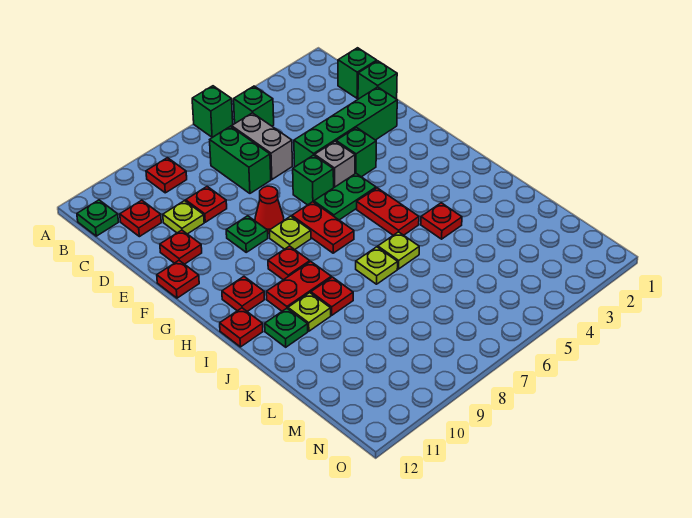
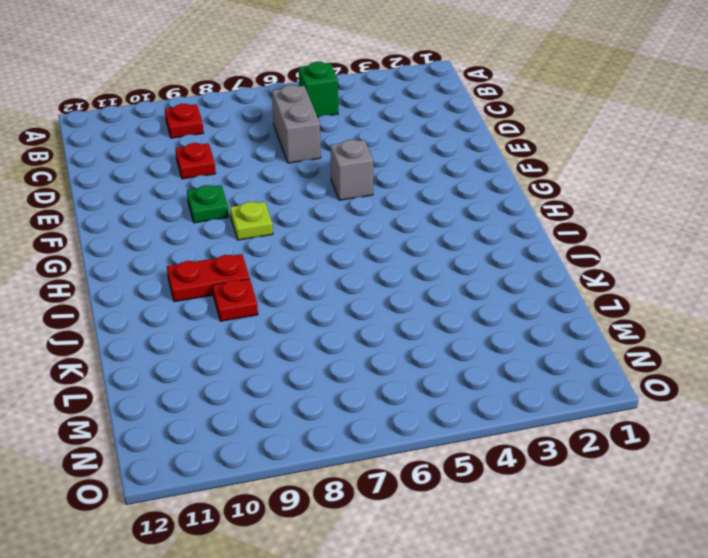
none -> green 1x1 brick [192,86,233,137]
none -> green 1x1 plate [77,200,118,236]
none -> green 1x1 brick [338,48,377,98]
none -> green 1x2 brick [210,126,271,193]

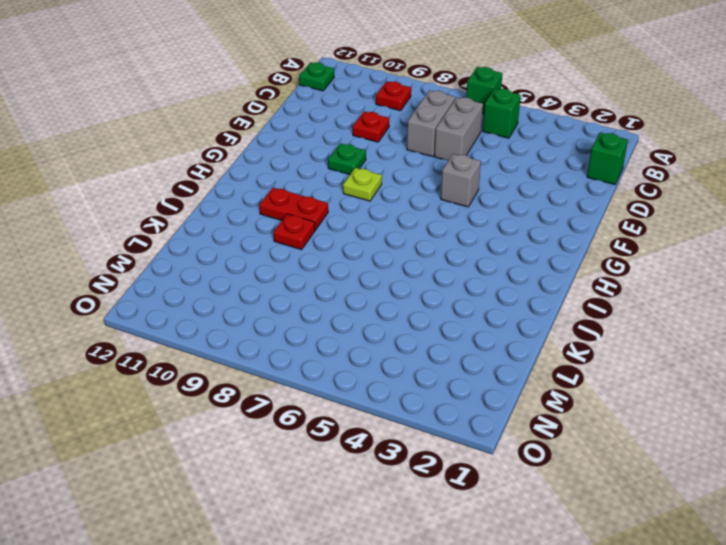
grey 1x2 brick [407,90,455,157] -> green 1x2 brick [210,126,271,193]
none -> red 1x1 plate [120,200,161,237]
none -> green 1x1 brick [358,61,397,99]
none -> lime 1x1 plate [163,201,204,234]
none -> green 1x4 brick [294,87,397,167]

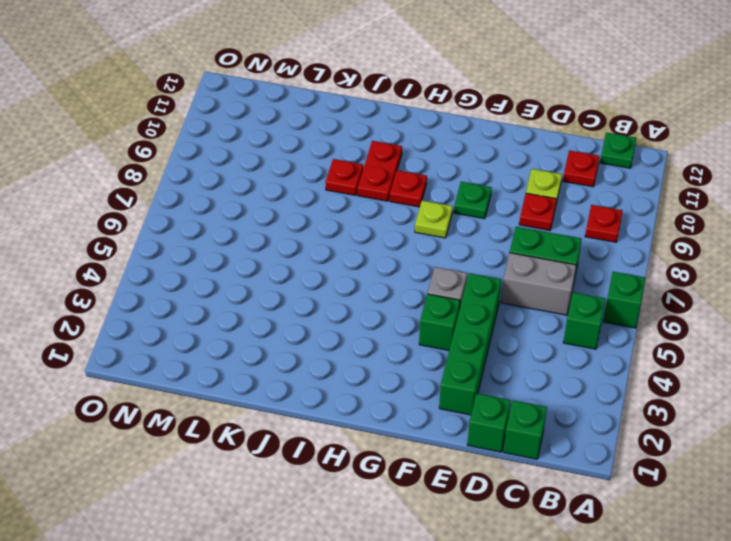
none -> red 1x1 plate [160,230,202,264]
none -> green 1x1 brick [293,155,334,205]
none -> red 1x1 cone [255,186,284,234]
none -> red 1x1 plate [157,261,199,298]

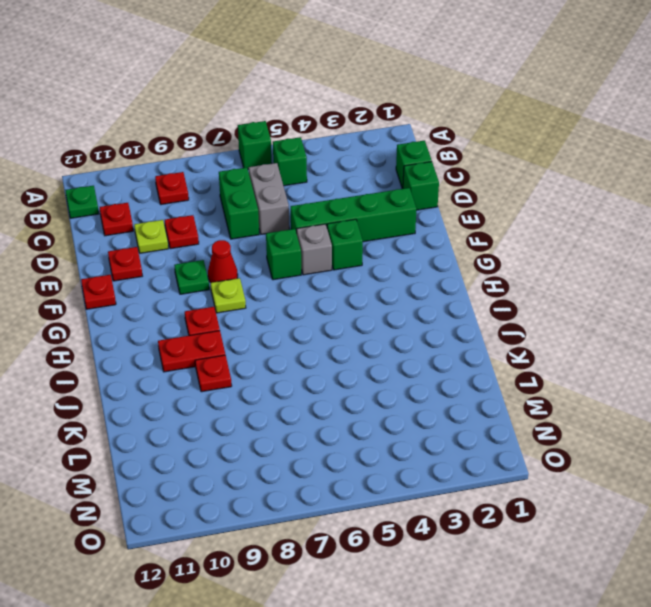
none -> green 1x2 plate [314,174,376,220]
none -> red 1x2 plate [292,202,354,253]
none -> red 1x2 plate [357,188,419,235]
none -> red 1x1 plate [222,277,265,311]

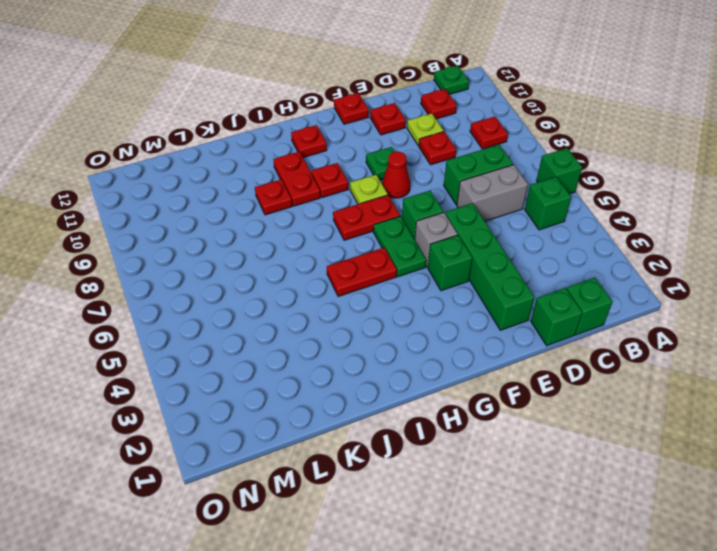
none -> red 1x1 plate [220,308,263,347]
none -> red 1x1 plate [421,203,462,239]
none -> lime 1x1 plate [378,232,419,269]
none -> lime 1x1 plate [356,247,398,284]

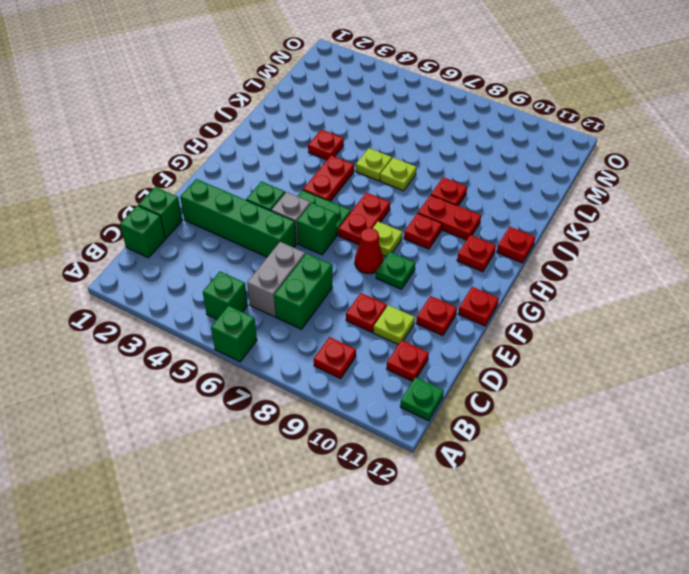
none -> lime 1x1 plate [288,293,331,331]
none -> green 1x1 plate [265,308,308,347]

